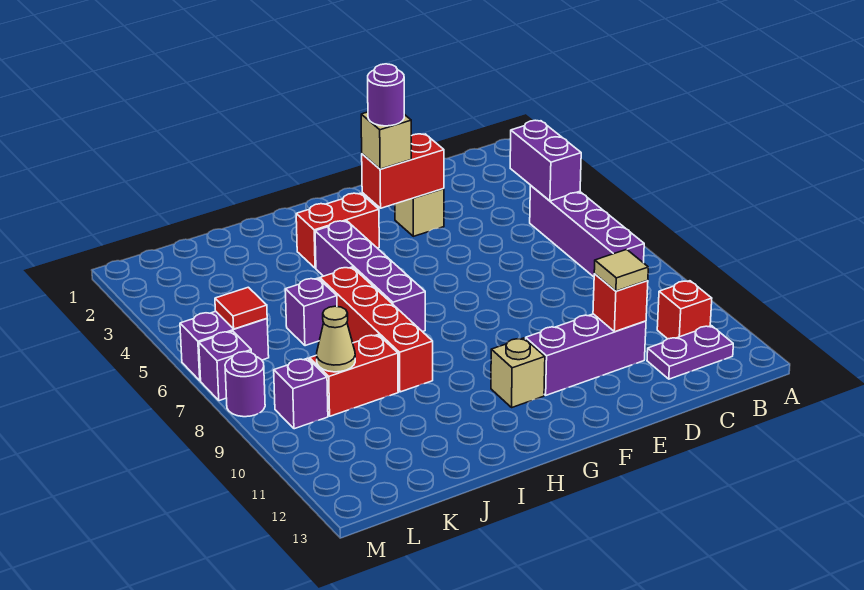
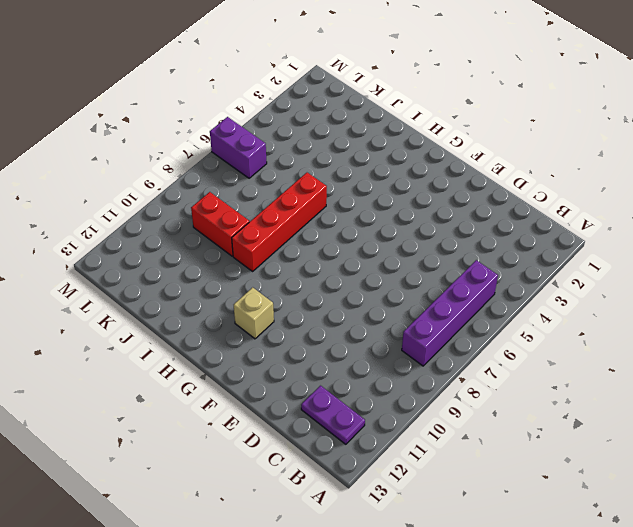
none -> red 1x1 brick [657,281,712,339]
none -> purple 1x3 brick [526,314,646,395]
none -> tan 1x1 brick [395,189,444,236]

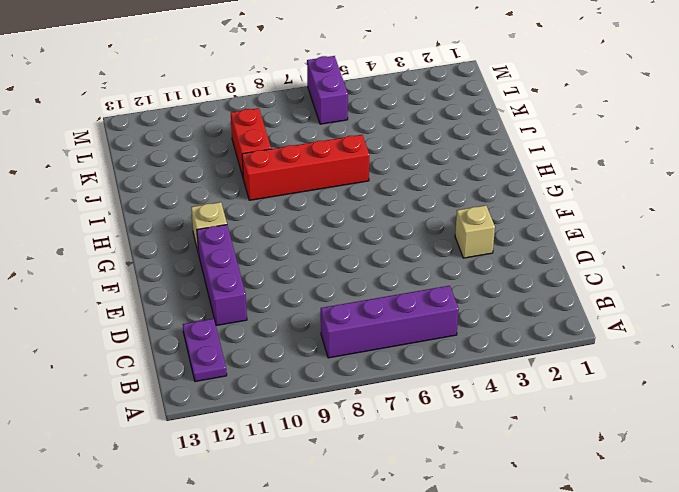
none -> red 1x1 brick [657,281,712,339]
none -> red 1x2 brick [296,193,379,268]
none -> purple 1x4 brick [315,221,425,332]

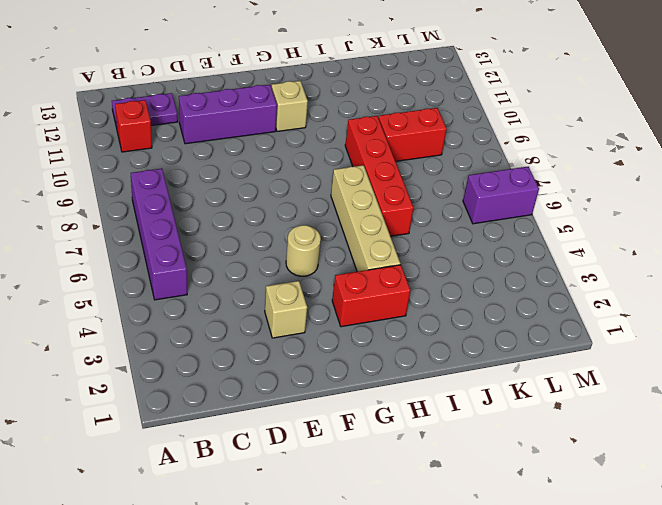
tan 1x1 round brick [286,225,321,276] -> none
tan 1x4 brick [331,165,400,272] -> purple 1x4 brick [315,221,425,332]
none -> purple 1x1 brick [285,278,337,346]
none -> purple 1x1 brick [274,358,328,429]
none -> purple 1x1 brick [199,331,251,401]

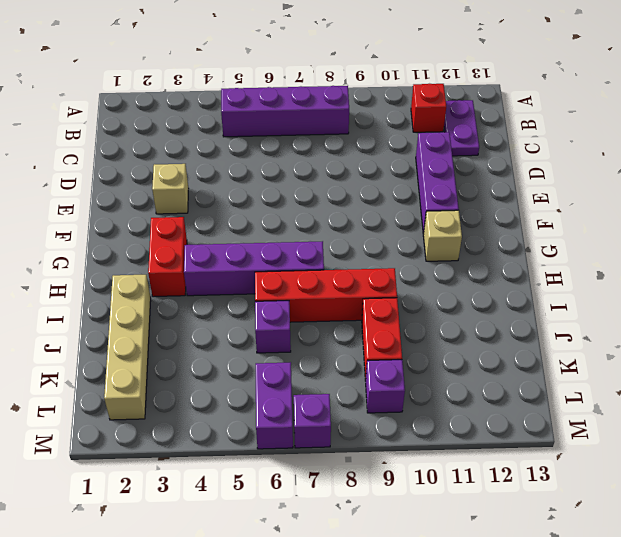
tan 1x4 brick [104,275,151,420] -> none
none -> purple 1x1 round brick [225,352,265,417]
none -> purple 1x2 brick [510,120,581,201]
none -> red 1x1 brick [593,274,648,332]

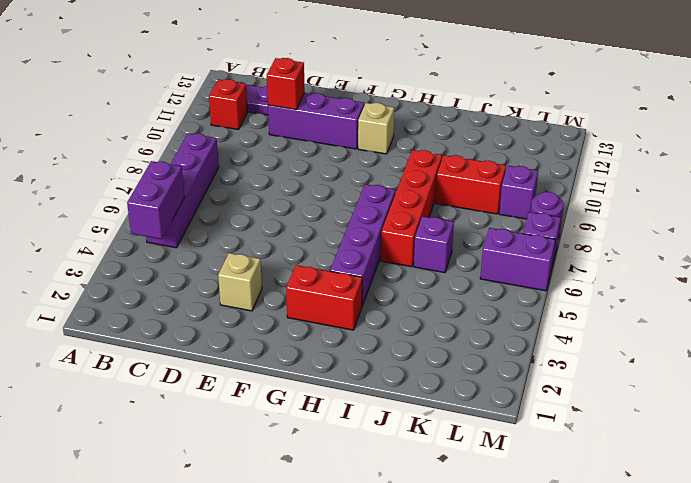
none -> red 1x2 brick [362,134,444,208]
none -> tan 1x1 cone [317,306,355,372]
none -> red 1x1 tile [215,287,267,329]

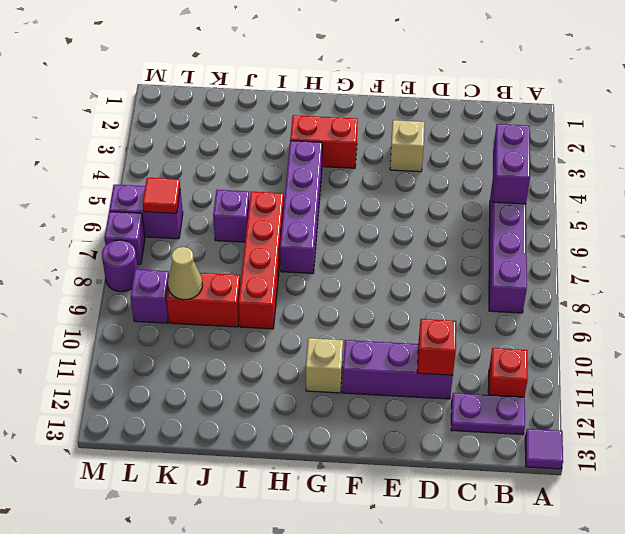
purple 1x1 tile [525,429,563,469] -> none
none -> red 1x2 brick [362,134,444,208]
none -> tan 1x1 tile [594,249,648,291]
none -> tan 1x1 brick [361,112,411,169]

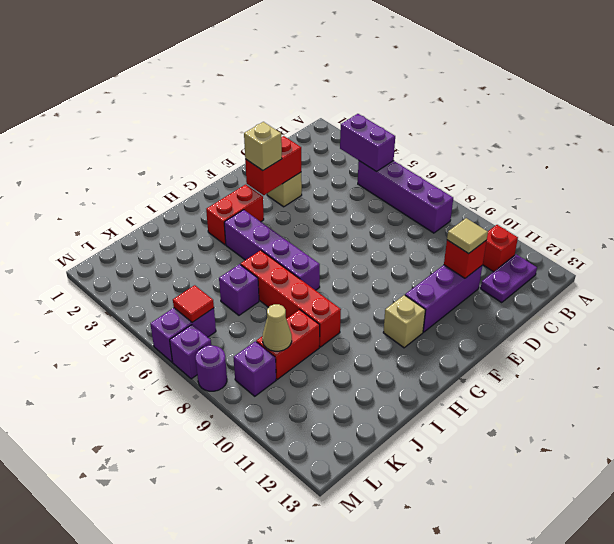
none -> purple 1x1 round brick [368,64,404,126]

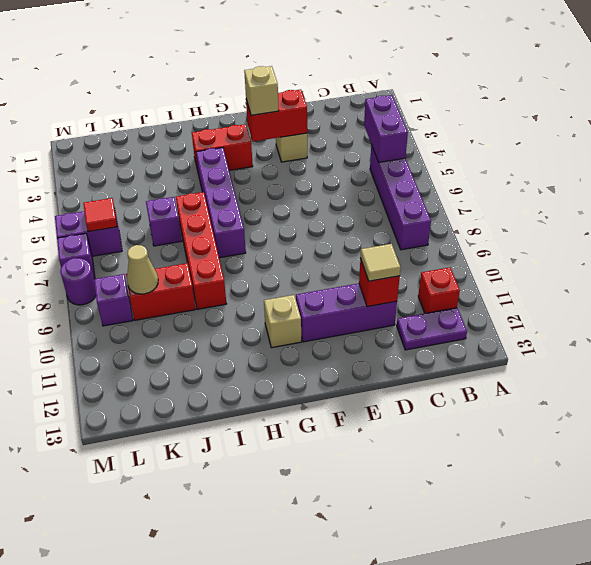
none -> purple 1x1 round brick [368,64,404,126]

